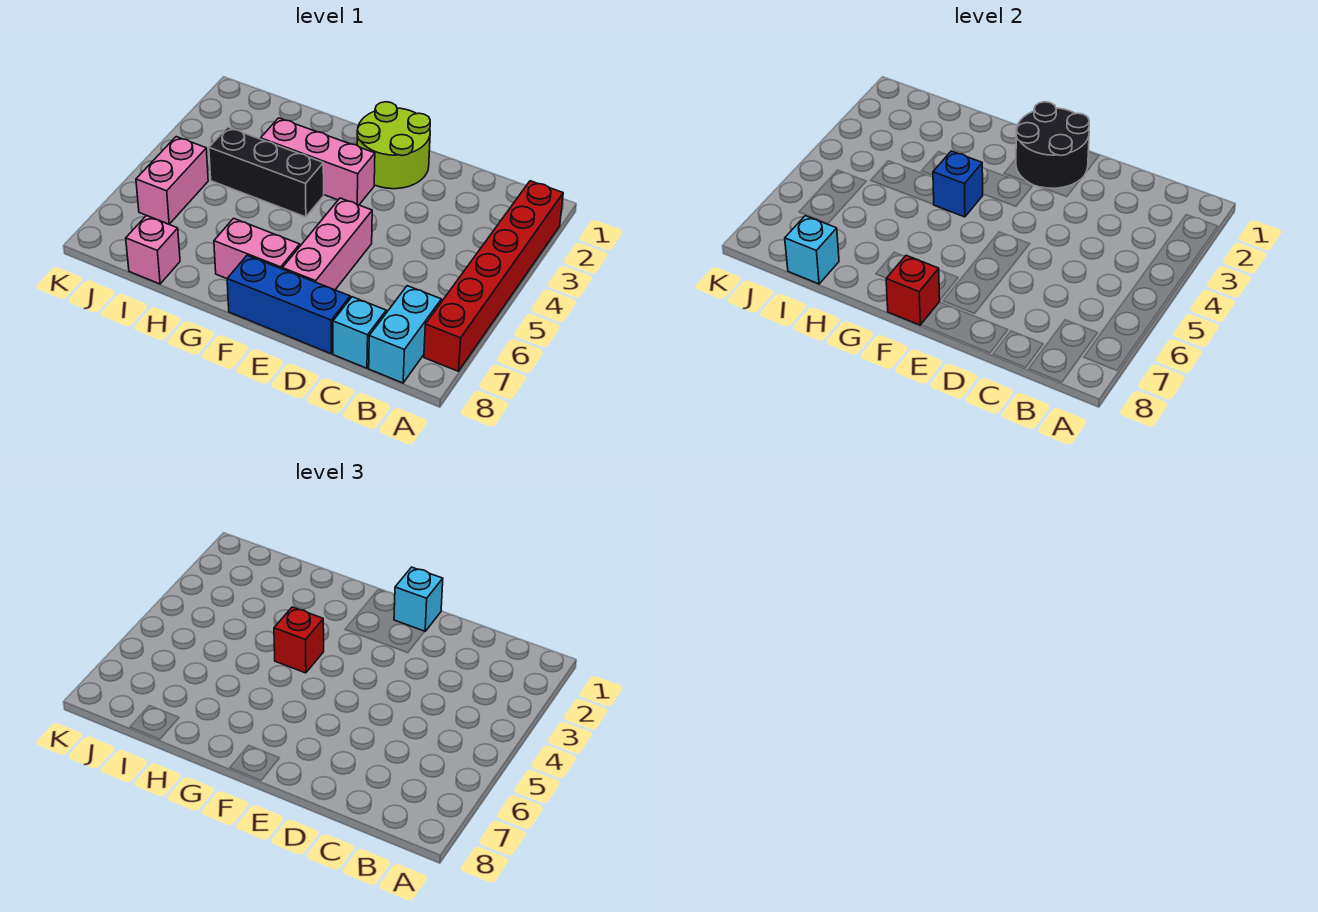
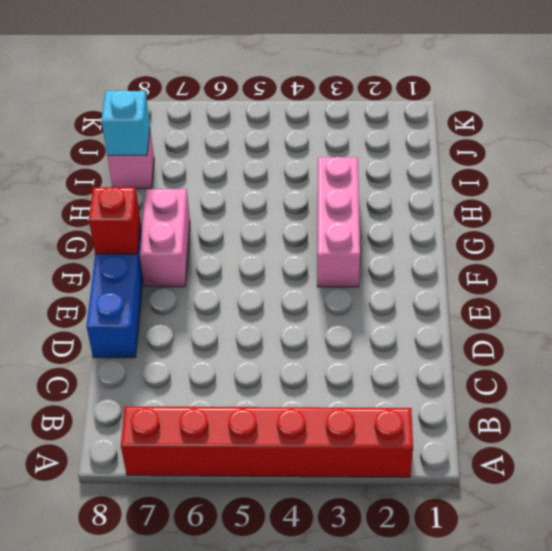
none -> cyan 1x2 brick [369,286,441,383]
none -> cyan 1x1 brick [333,297,386,368]
none -> lime 2x2 round brick [357,102,430,189]

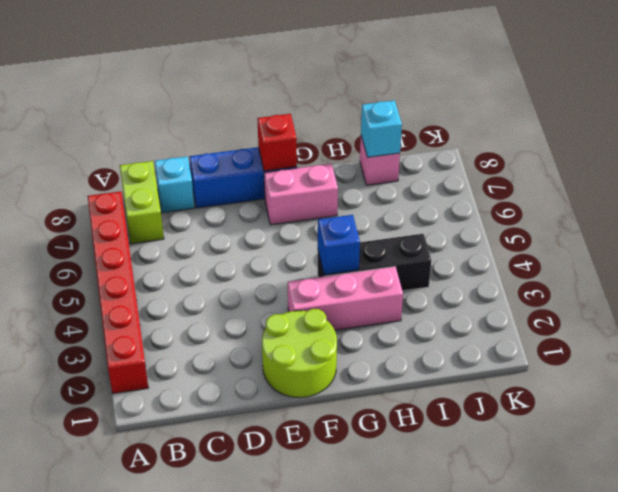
lime 1x2 brick [120,161,164,244] -> cyan 1x2 brick [369,286,441,383]
none -> pink 1x3 brick [282,198,372,290]
none -> pink 1x2 brick [136,137,208,224]
none -> black 2x2 round brick [1016,102,1089,188]

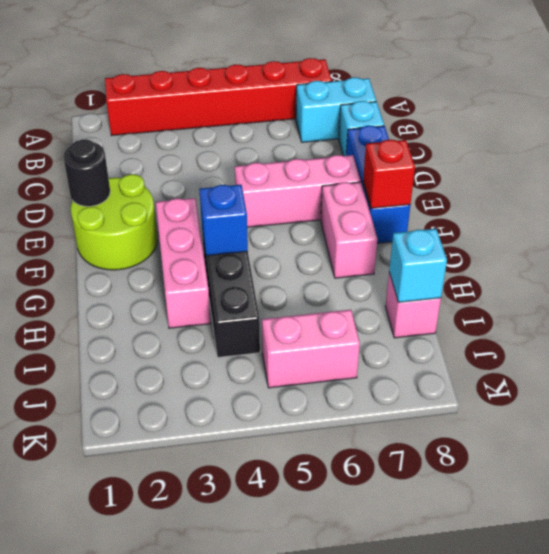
black 1x1 round brick [63,139,110,206] -> black 2x2 round brick [1016,102,1089,188]
none -> cyan 1x1 brick [394,567,443,631]
none -> red 1x1 brick [274,607,324,673]

